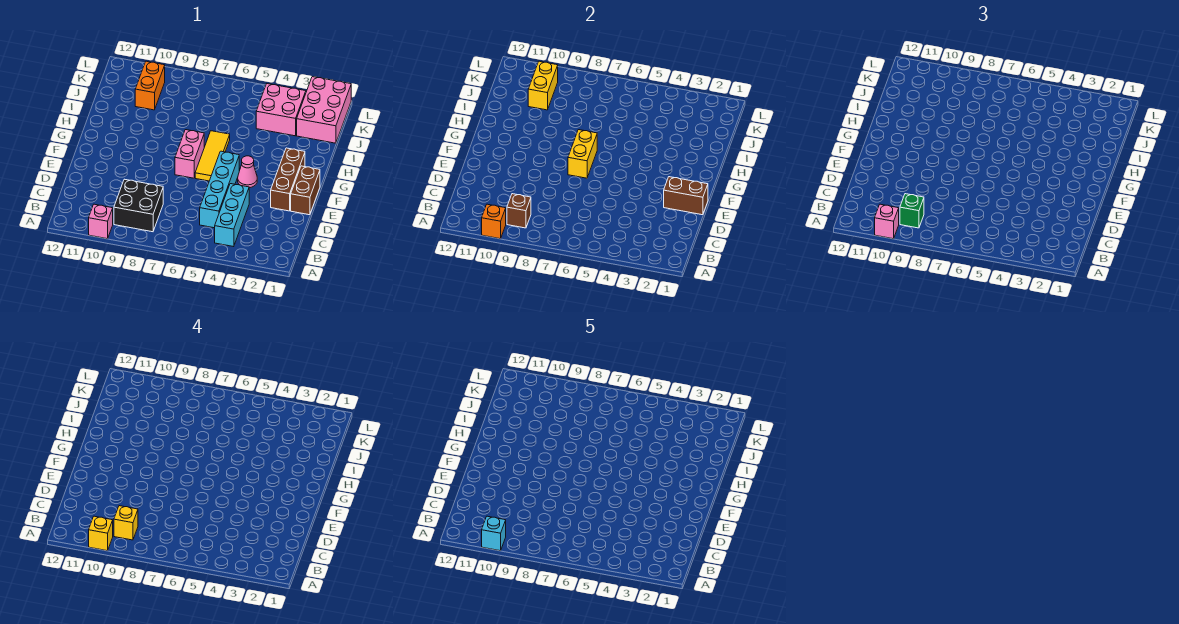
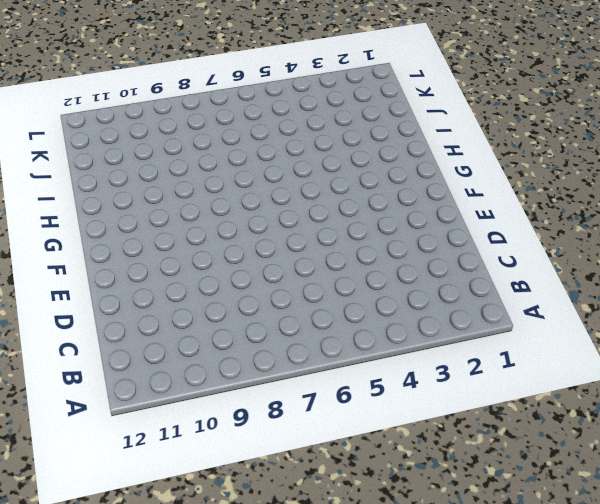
none -> pink 1x1 brick [89,204,113,239]
none -> cyan 1x3 brick [215,184,249,247]
none -> black 2x2 brick [114,179,163,232]

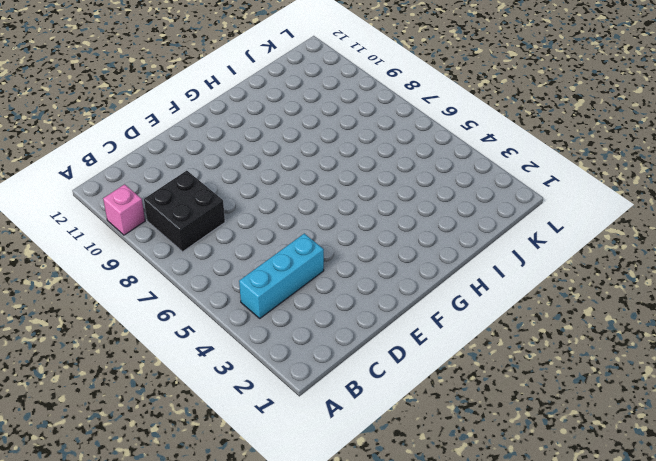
none -> cyan 1x4 brick [200,151,239,228]
none -> brown 1x2 brick [291,166,320,215]
none -> brown 1x3 brick [271,148,305,211]

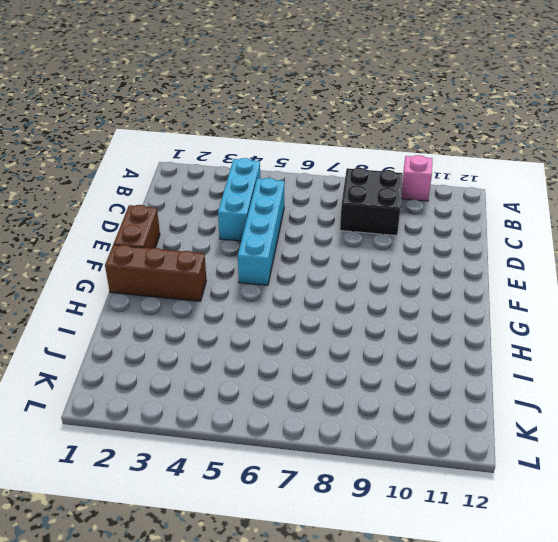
brown 1x3 brick [105,245,206,301] -> brown 1x3 brick turned to [271,148,305,211]
none -> pink 1x1 cone [238,156,257,188]
none -> yellow 1x3 tile [195,131,230,181]
none -> pink 1x2 brick [175,130,204,178]

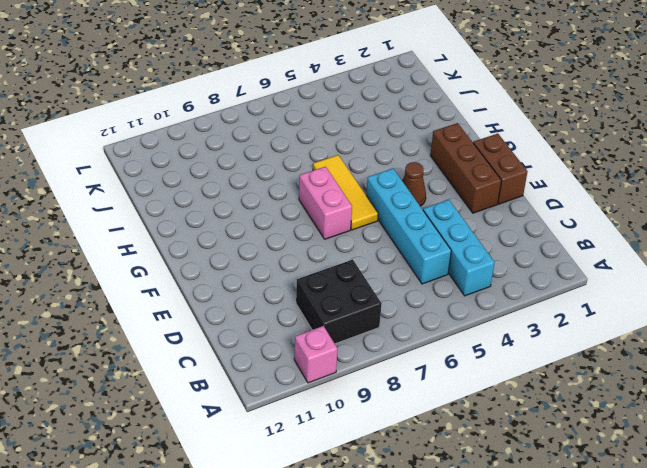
brown 1x1 cone [402,162,426,206] -> pink 1x1 cone [238,156,257,188]
none -> pink 2x3 brick [297,77,351,143]
none -> pink 2x2 brick [256,84,306,136]
none -> orange 1x2 brick [135,61,165,110]

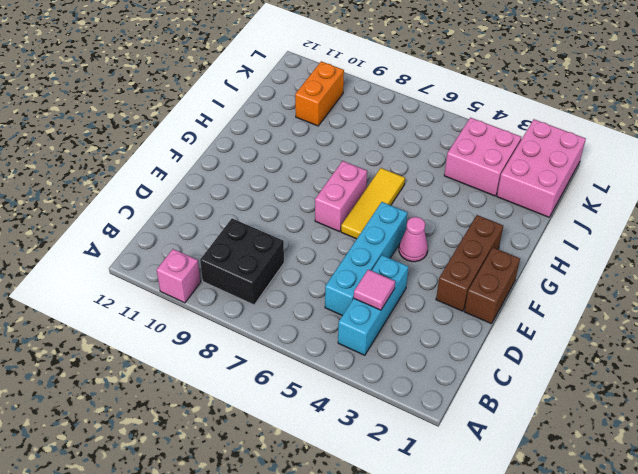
pink 1x1 tile [354,270,395,310] -> none
none -> orange 1x1 brick [482,204,506,239]
none -> brown 1x1 brick [507,194,531,228]
none -> brown 1x2 brick [664,177,708,215]

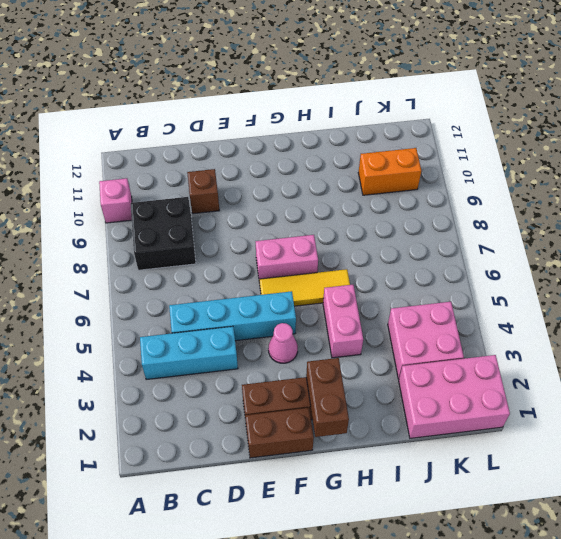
brown 1x1 brick [187,169,219,214] -> brown 1x1 brick moved to [507,194,531,228]
brown 1x2 brick [306,358,349,437] -> brown 1x2 brick moved to [664,177,708,215]
pink 1x2 brick [323,285,363,358] -> none
none -> orange 1x1 brick [482,204,506,239]
none -> yellow 1x2 brick [568,130,597,178]
none -> yellow 1x2 brick [528,61,558,110]

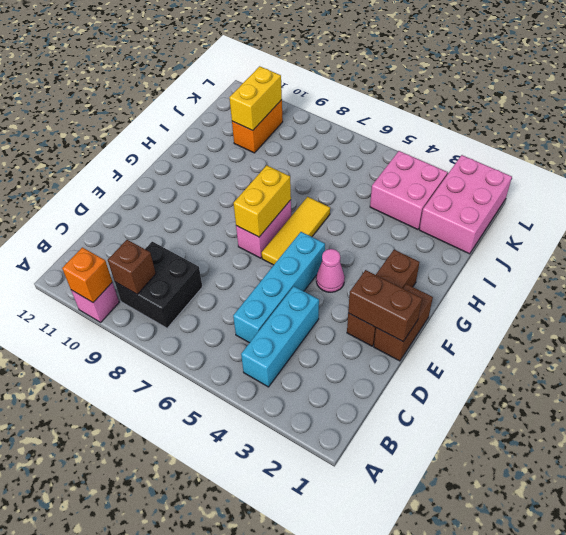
none -> pink 1x1 brick [875,204,899,239]
none -> green 1x1 brick [900,194,924,228]
none -> yellow 1x1 brick [89,516,113,551]

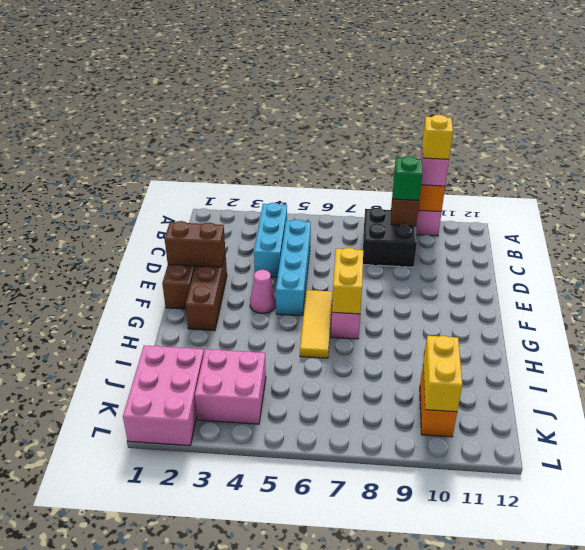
none -> yellow 1x1 brick [114,506,138,540]
none -> cyan 1x1 brick [482,516,506,551]

